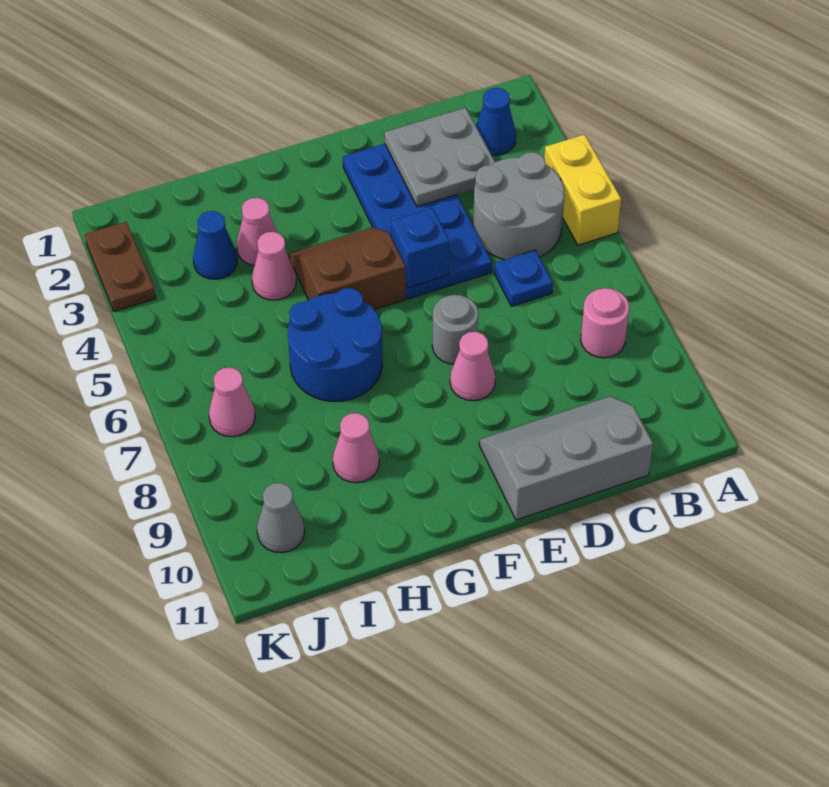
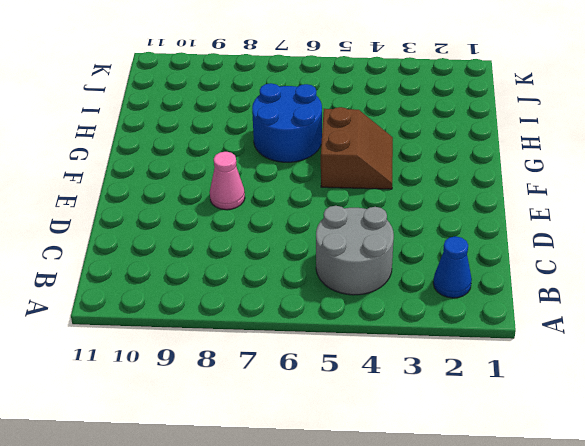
none -> yellow 1x2 brick [544,134,621,245]
none -> pink 1x1 round brick [581,288,629,358]
none -> blue 1x1 plate [494,250,553,306]

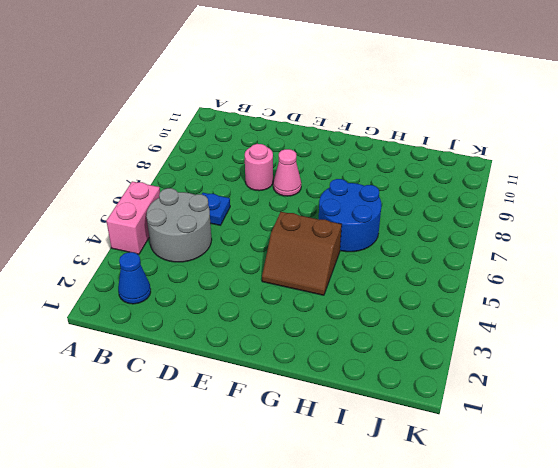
pink 1x2 brick [106,181,160,254] -> yellow 1x2 brick [544,134,621,245]
pink 1x1 round brick [245,144,273,191] -> pink 1x1 round brick moved to [581,288,629,358]
none -> grey 2x3 slope [479,396,653,520]
none -> blue 2x4 plate [343,144,492,299]
none -> grey 1x1 round brick [432,295,478,364]

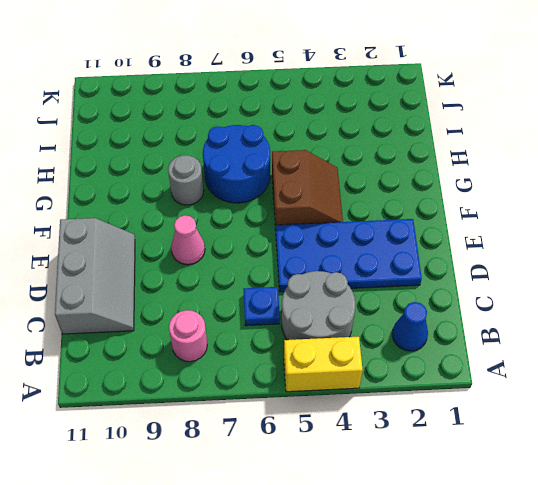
grey 1x1 round brick [168,155,204,205] -> grey 1x1 round brick moved to [432,295,478,364]
none -> pink 1x1 cone [237,198,277,265]
none -> pink 1x1 cone [252,232,296,300]
none -> pink 1x1 cone [333,413,379,483]

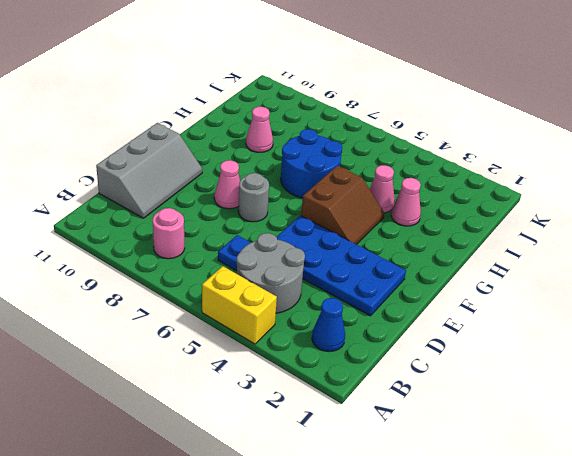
none -> blue 1x1 cone [193,211,237,279]
none -> pink 1x1 cone [209,367,255,437]
none -> grey 1x1 cone [257,483,305,553]

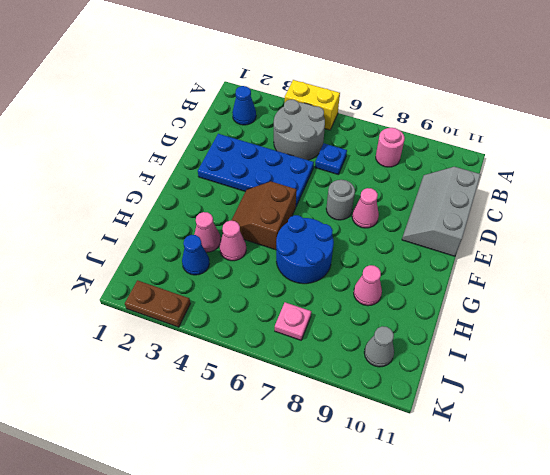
pink 1x1 plate [275,302,311,340] -> pink 1x1 cone [209,367,255,437]
none -> grey 2x2 plate [385,108,495,207]
none -> blue 1x1 brick [391,208,450,288]

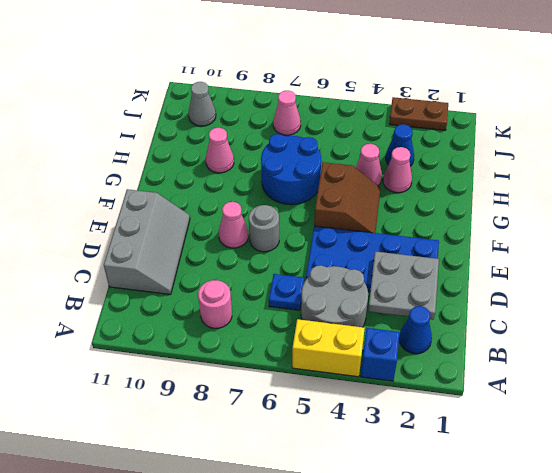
blue 1x1 brick [361,328,400,381] -> blue 1x1 brick moved to [391,208,450,288]

